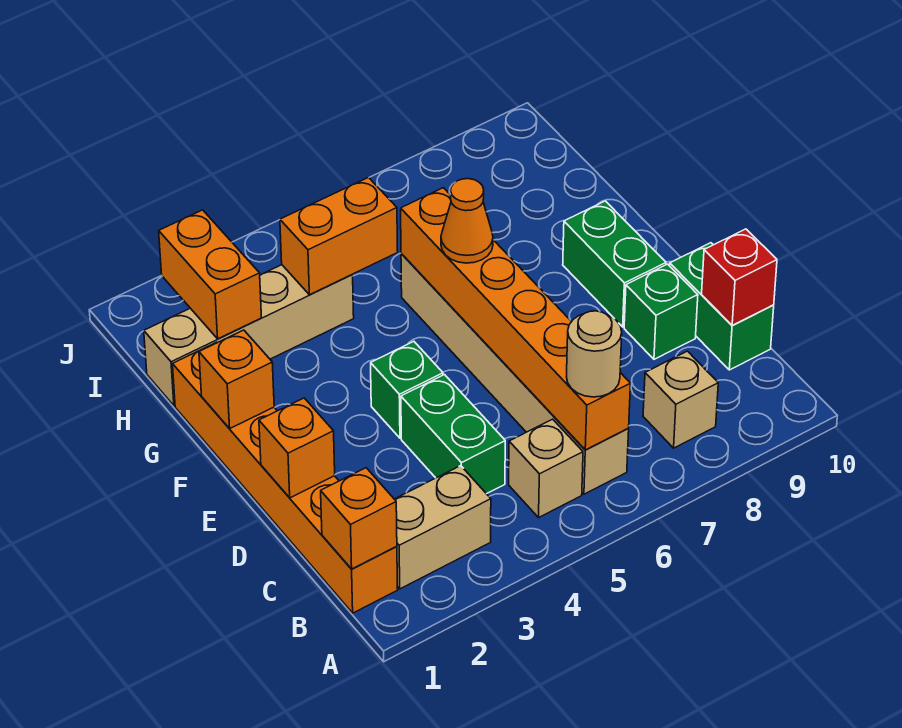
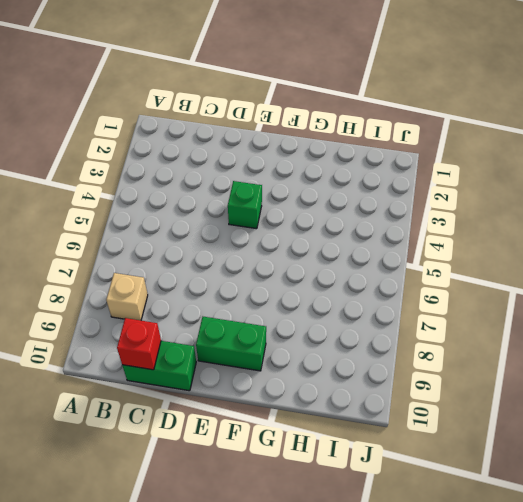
none -> orange 1x6 brick [173,342,398,613]
none -> tan 1x2 brick [395,466,491,589]
none -> tan 1x1 brick [509,419,583,517]

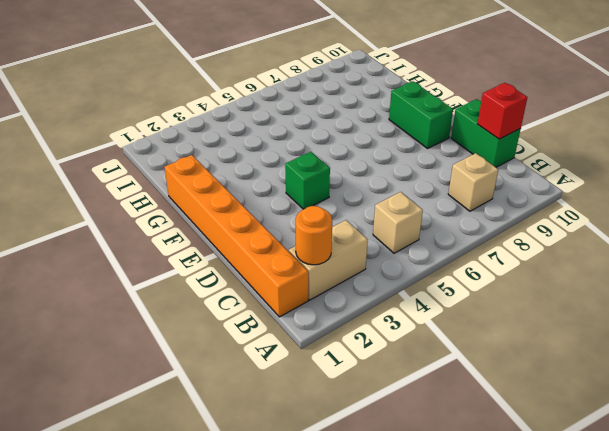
orange 1x1 round brick [296,206,332,265] -> none
none -> tan 1x6 brick [401,254,629,494]
none -> green 1x2 brick [401,375,505,494]
none -> green 1x1 brick [624,264,698,359]

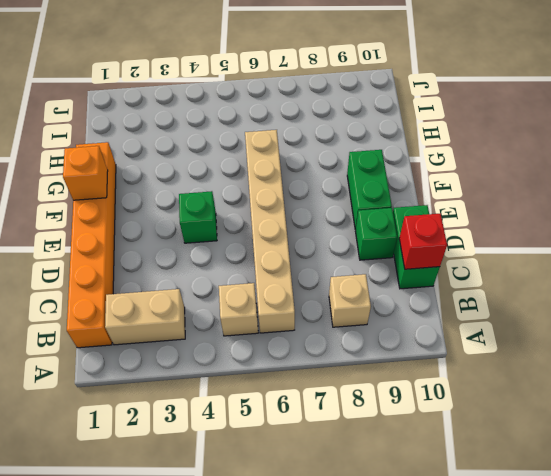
none -> green 1x2 brick [401,375,505,494]
none -> tan 1x4 brick [144,265,354,406]
none -> orange 1x1 brick [321,468,397,569]

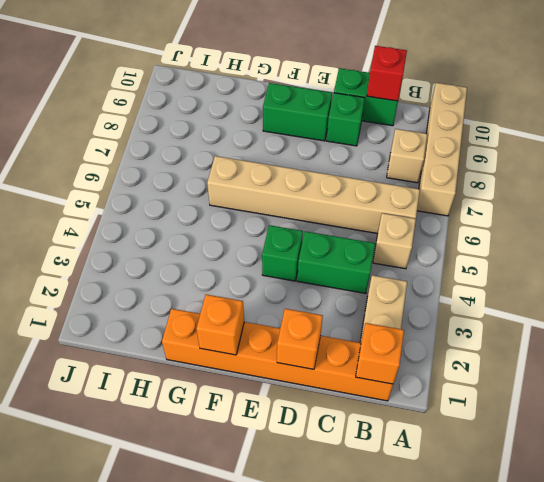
tan 1x4 brick [417,83,467,216] -> tan 1x4 brick moved to [144,265,354,406]
none -> orange 1x6 brick [401,188,630,450]
none -> orange 1x2 brick [159,210,262,339]
none -> orange 1x2 brick [280,178,398,295]

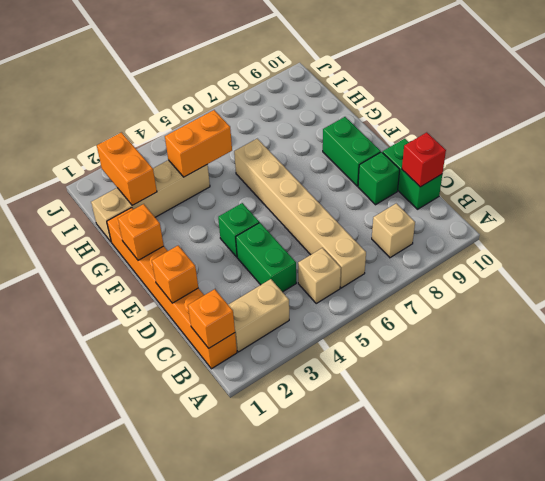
none -> orange 1x6 brick [401,188,630,450]
none -> tan 1x1 round brick [567,311,622,397]
none -> orange 1x1 cone [441,179,493,263]

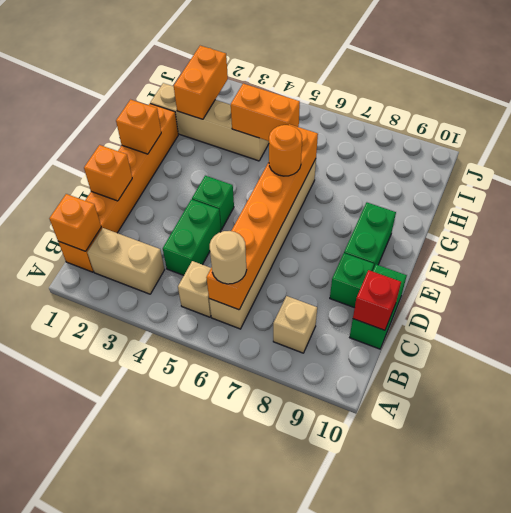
orange 1x1 round brick [269,125,302,176] -> orange 1x1 cone [441,179,493,263]

